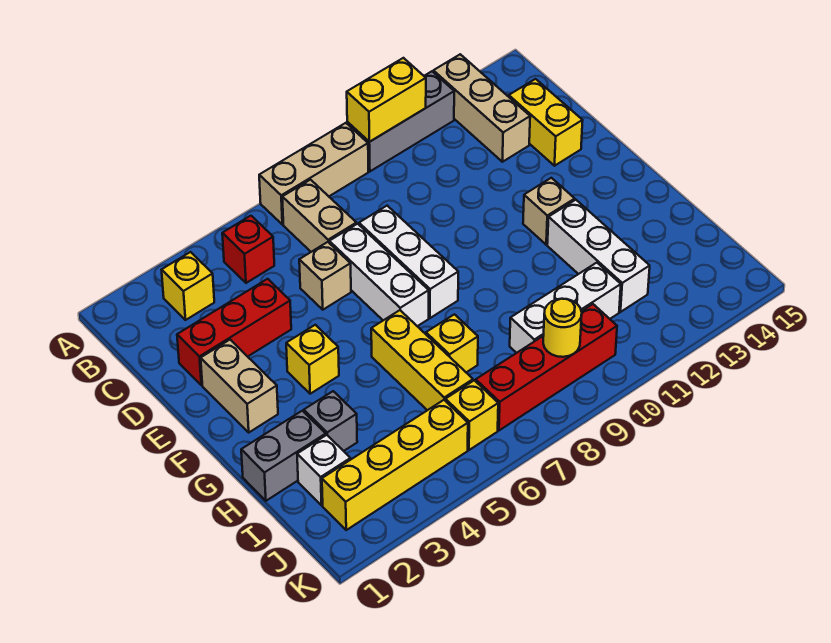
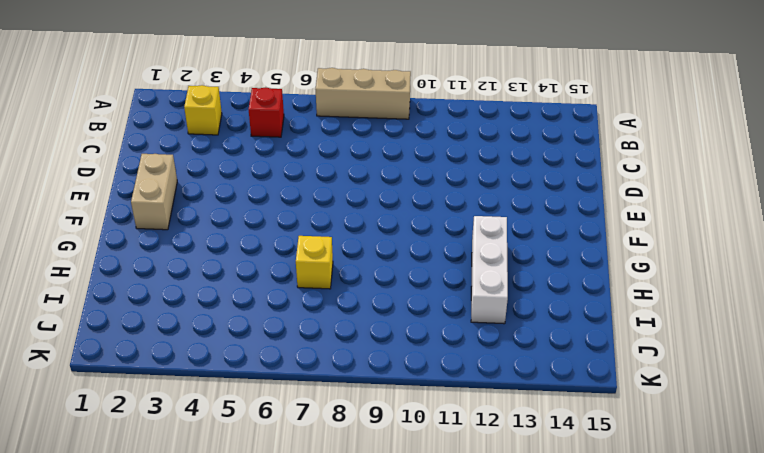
none -> grey 1x3 brick [347,71,454,171]
none -> tan 1x3 brick [433,54,530,162]
none -> tan 1x2 brick [282,180,357,252]

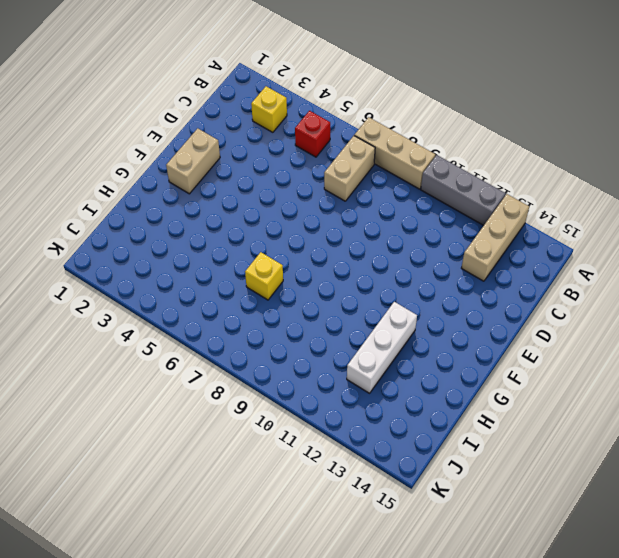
none -> yellow 1x2 brick [509,79,583,166]
none -> red 1x3 brick [177,279,291,385]
none -> tan 1x1 brick [299,242,351,310]

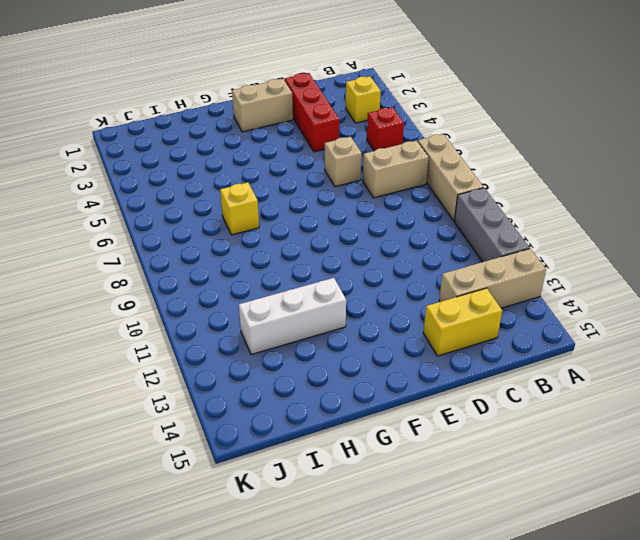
none -> white 1x3 brick [329,224,429,326]
none -> white 1x3 brick [359,206,458,318]
none -> yellow 1x1 brick [286,325,339,394]

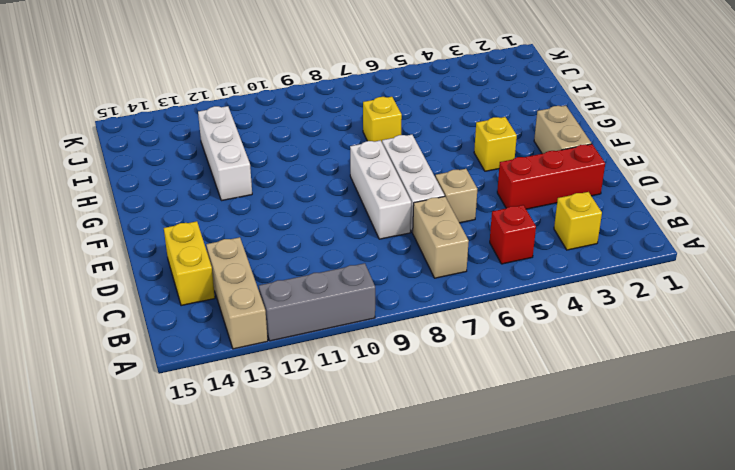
none -> tan 1x3 brick [259,123,368,225]
none -> tan 1x1 brick [523,178,575,245]
none -> yellow 1x3 brick [371,310,473,410]

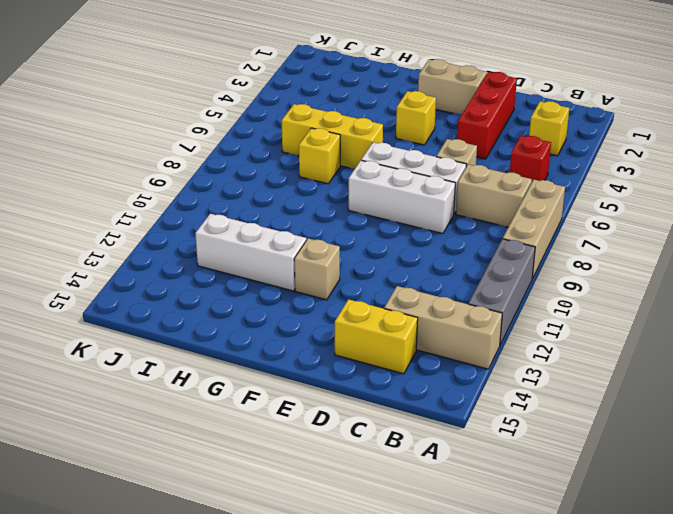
none -> grey 1x2 brick [241,411,326,501]
none -> grey 1x1 brick [304,391,357,451]
none -> white 1x1 brick [297,435,351,505]

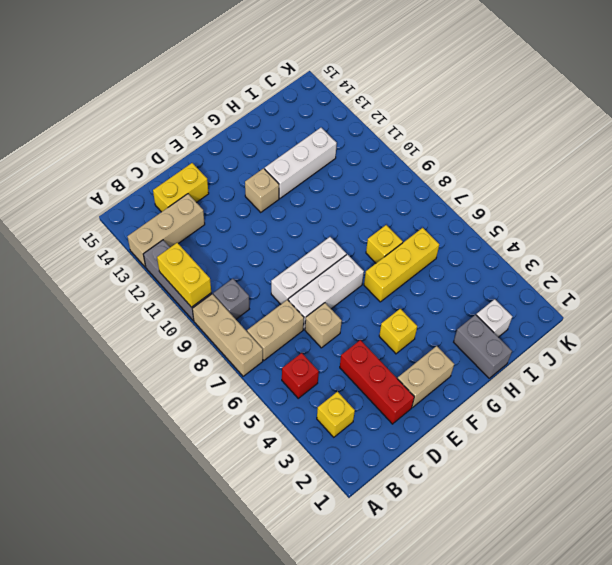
grey 1x1 brick [213,279,249,319] -> grey 1x1 brick moved to [304,391,357,451]
none -> white 1x3 brick [510,263,621,353]
none -> yellow 1x4 brick [322,400,468,530]
none -> yellow 1x1 brick [445,380,498,450]

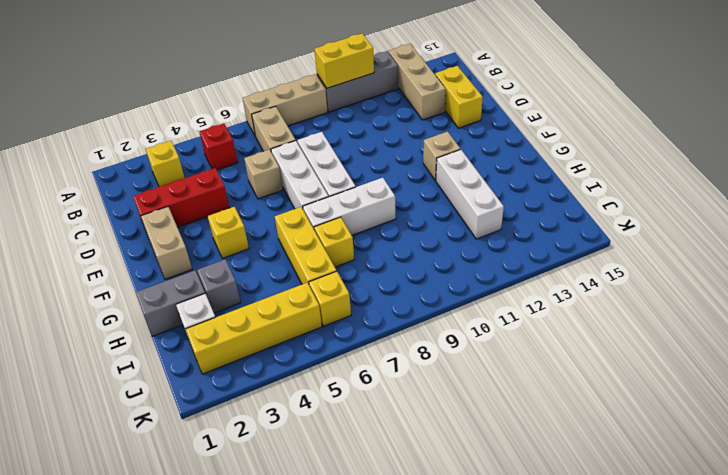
white 1x3 brick [303,178,396,235] -> white 1x3 brick moved to [510,263,621,353]
none -> red 1x4 brick [476,304,617,430]
none -> yellow 1x1 round brick [543,299,582,357]

